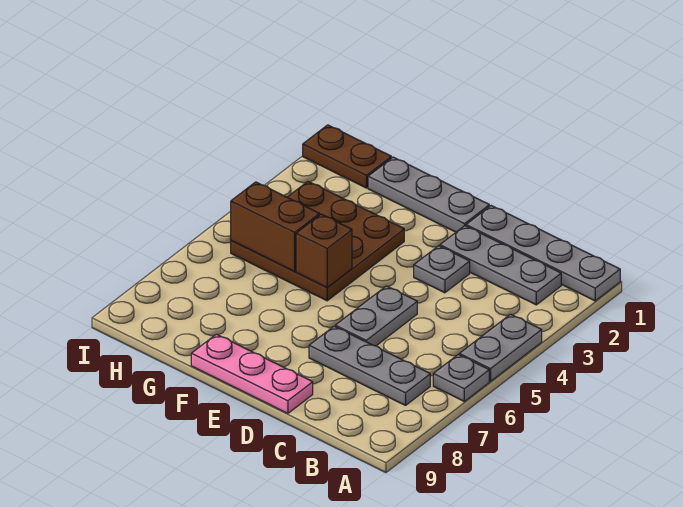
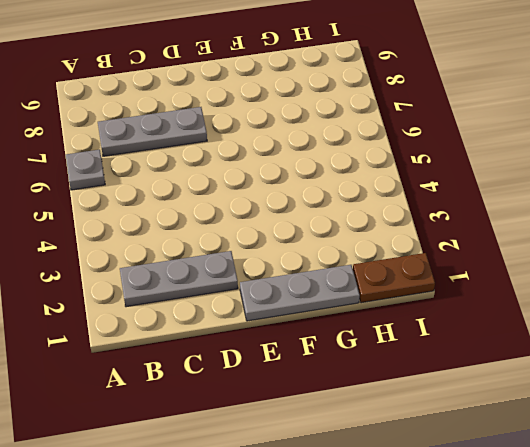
none -> grey 1x4 plate [466,206,620,301]
none -> grey 1x2 plate [459,314,542,381]
none -> grey 1x1 plate [414,246,470,293]

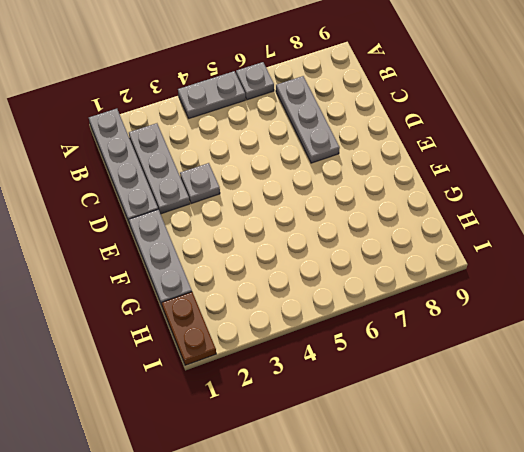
none -> grey 1x2 plate [335,286,417,346]
none -> pink 1x3 plate [191,334,313,413]
none -> brown 3x3 plate [231,181,404,301]

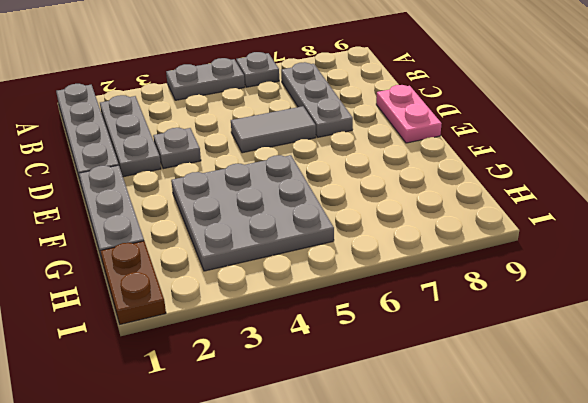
grey 1x2 tile [231,106,316,153] -> grey 1x2 plate [335,286,417,346]
pink 1x2 plate [376,85,442,143] -> pink 1x3 plate [191,334,313,413]
grey 3x3 plate [171,155,334,271] -> brown 3x3 plate [231,181,404,301]
none -> brown 1x1 brick [296,214,352,288]
none -> brown 1x2 brick [231,182,319,271]

